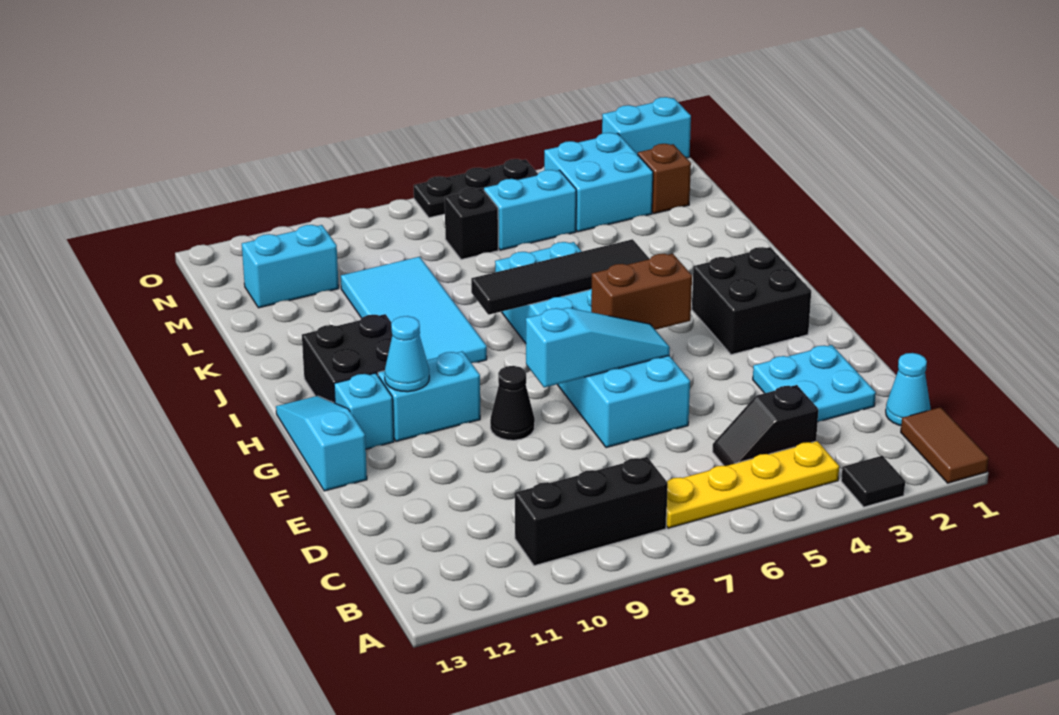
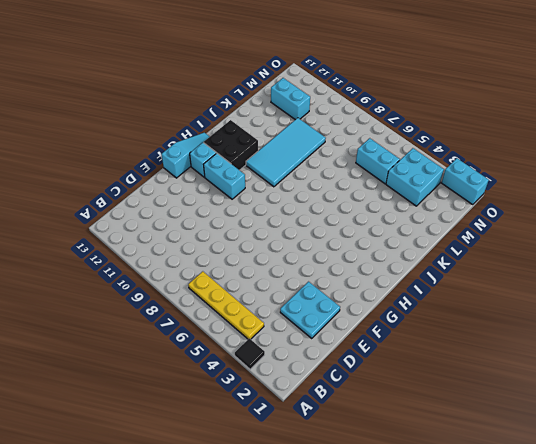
none -> brown 1x2 tile [901,407,989,483]
none -> black 1x3 brick [515,457,668,566]
none -> cyan 1x1 cone [886,353,930,426]

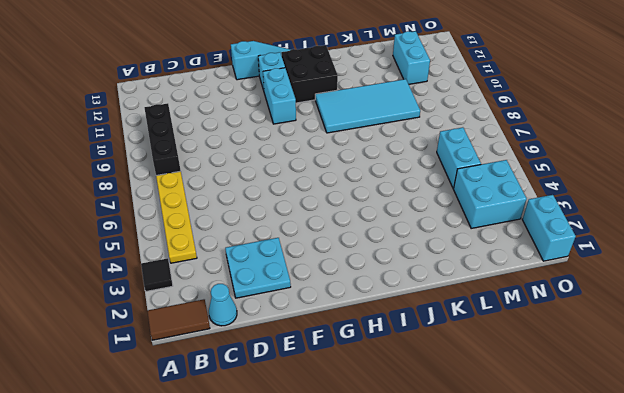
none -> black 1x2 slope [712,385,818,466]
none -> cyan 2x6 brick [495,242,690,448]
none -> black 1x1 cone [490,366,535,440]

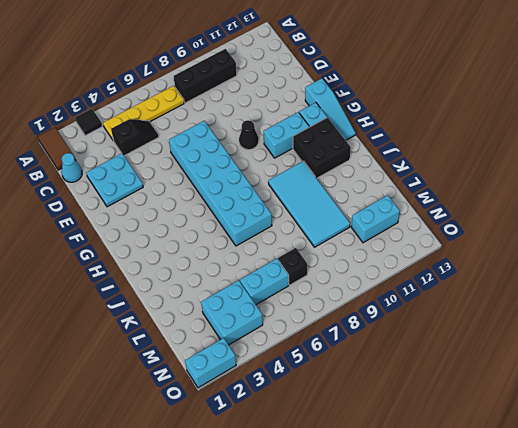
none -> black 2x2 brick [692,247,811,355]
none -> brown 1x1 brick [638,144,691,214]
none -> black 1x3 plate [414,159,538,218]

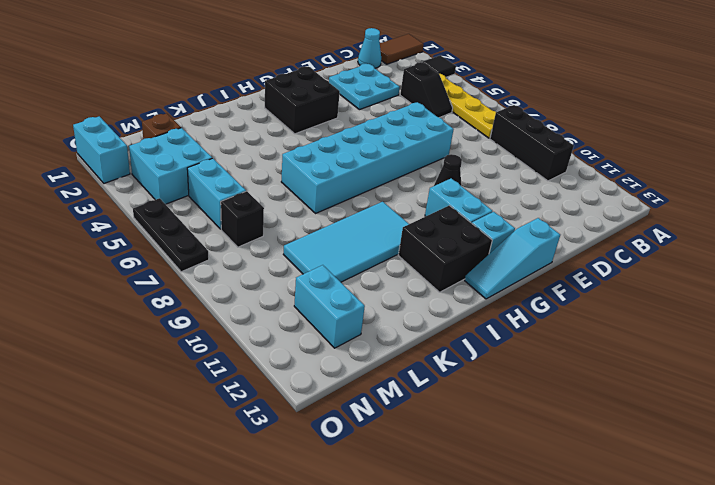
none -> cyan 1x3 slope [526,308,670,388]
none -> brown 1x2 brick [591,254,692,330]
none -> cyan 1x1 cone [384,316,429,392]

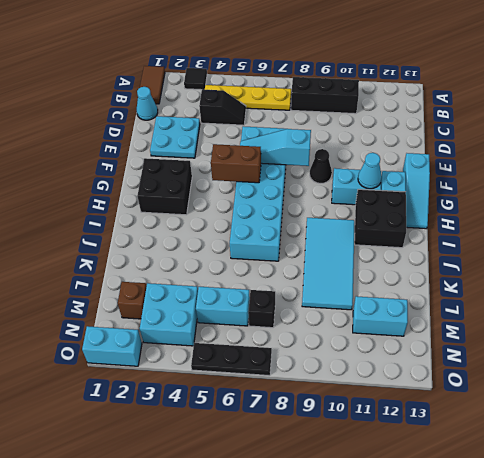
none -> black 1x4 tile [471,239,649,315]

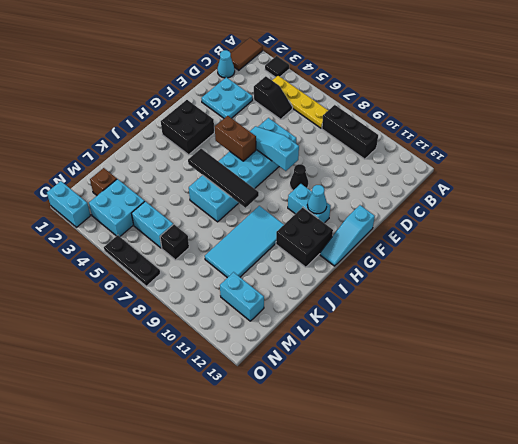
none -> cyan 1x1 brick [334,373,394,449]

